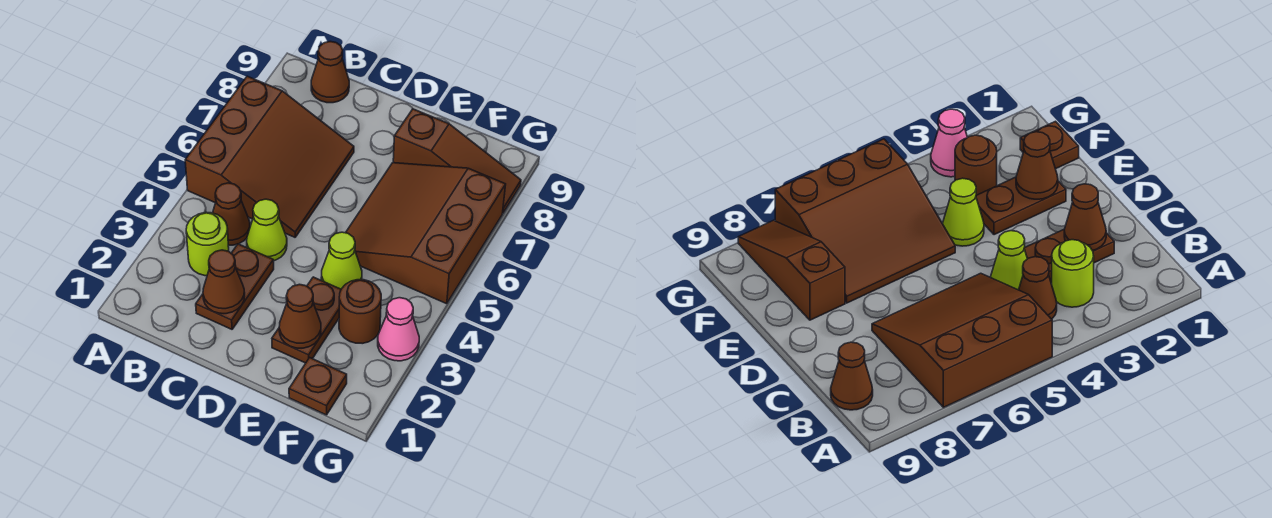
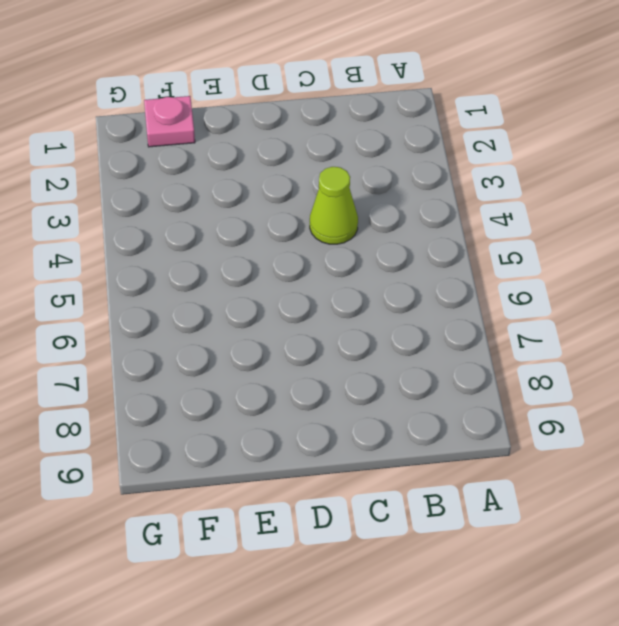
pink 1x1 plate [144,96,195,147] -> brown 1x1 plate [289,358,347,415]
none -> brown 3x3 slope [185,76,354,237]
none -> lime 1x1 round brick [186,213,229,276]
none -> brown 1x1 cone [213,183,250,245]

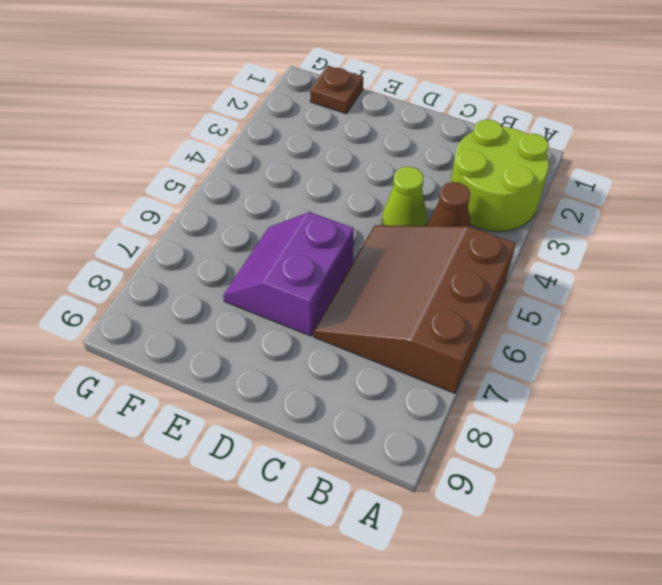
lime 2x2 round brick [451,119,549,232] -> lime 1x1 round brick [186,213,229,276]
purple 2x2 slope [223,212,354,336] -> brown 3x3 slope [346,163,506,304]
none -> brown 1x1 cone [311,41,349,103]
none -> brown 1x2 plate [196,244,274,329]
none -> brown 1x2 plate [272,277,341,363]

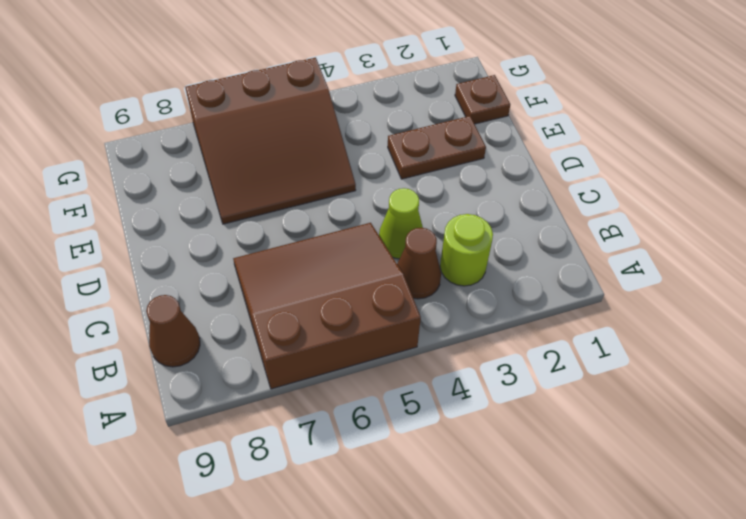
none -> brown 1x2 plate [196,244,274,329]
none -> lime 1x1 cone [321,232,362,289]
none -> brown 1x3 slope [393,109,521,213]

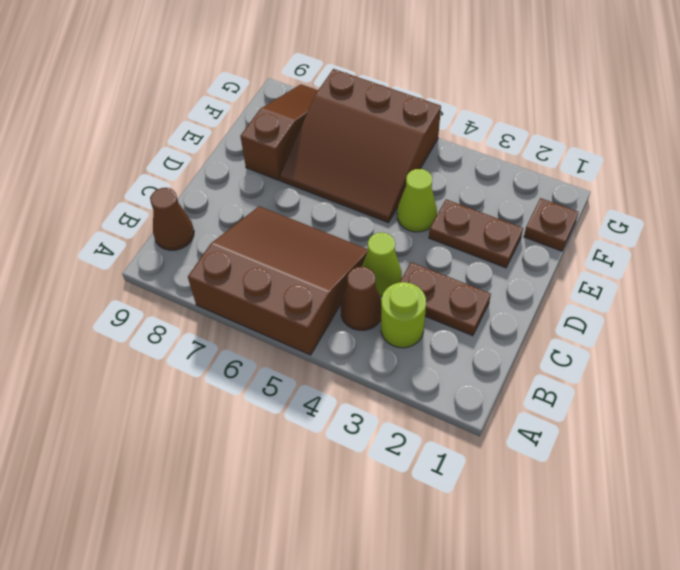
none -> brown 1x1 round brick [339,280,381,344]
none -> pink 1x1 cone [378,298,419,361]
none -> brown 1x1 cone [203,250,245,314]

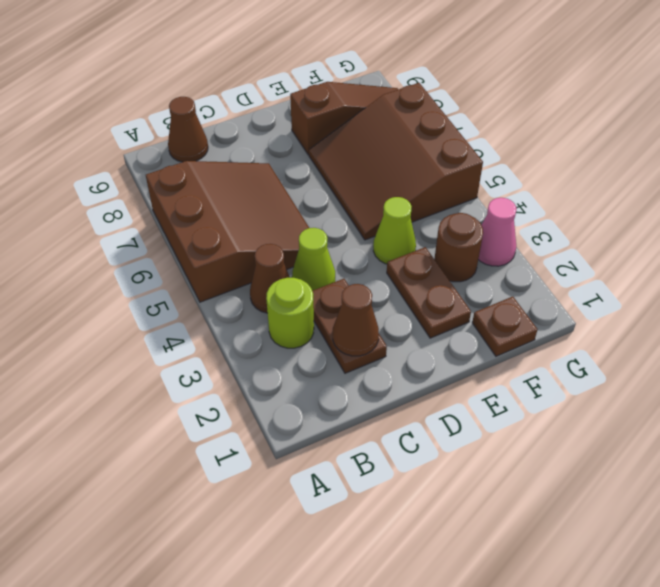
none -> brown 1x1 cone [279,284,321,348]

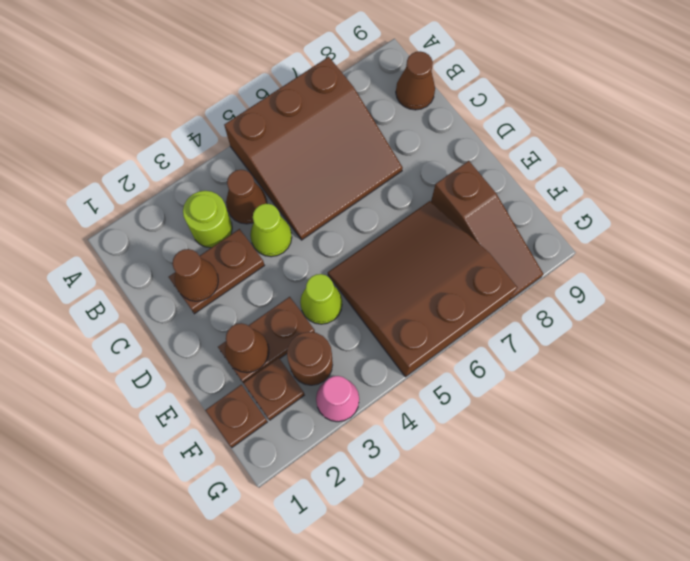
brown 1x1 plate [243,358,305,420] -> none

